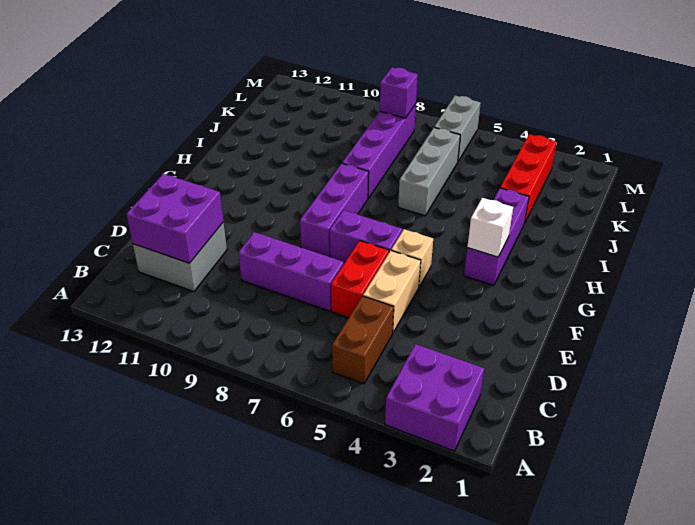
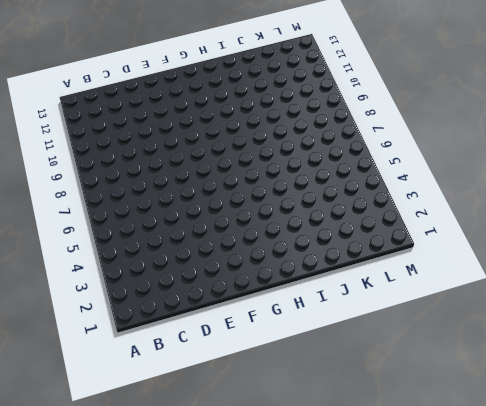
none -> purple 2x2 brick [385,344,484,451]
none -> brown 1x2 brick [332,296,394,384]
none -> grey 2x2 brick [133,222,227,292]

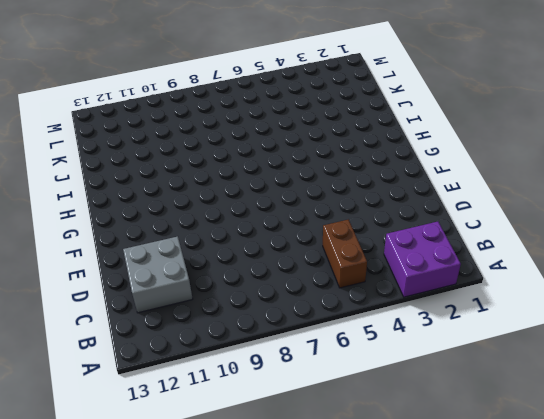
none -> tan 1x2 brick [363,251,421,333]
none -> red 1x2 brick [331,241,389,318]
none -> purple 1x3 brick [238,232,344,311]

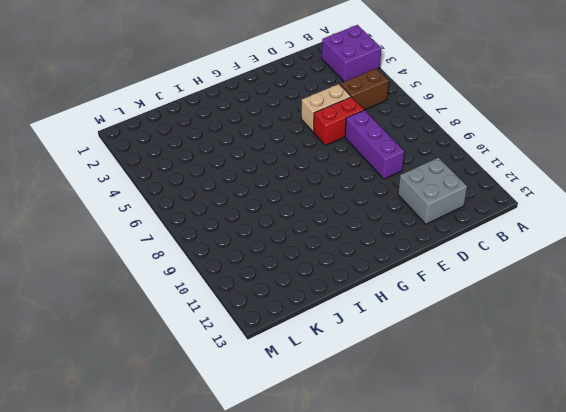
none -> tan 1x1 brick [391,229,433,287]
none -> purple 1x2 brick [330,210,402,262]
none -> purple 1x3 brick [300,163,369,257]

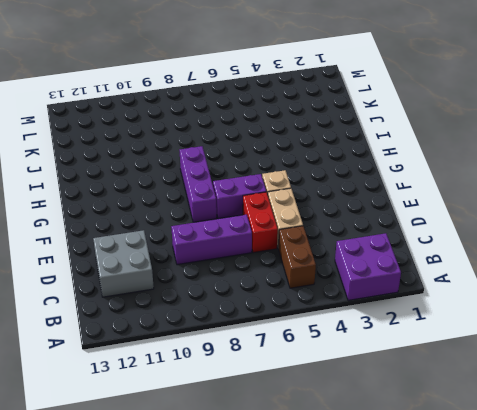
none -> purple 1x3 brick [464,188,529,285]
none -> grey 1x3 brick [398,128,460,216]
none -> purple 1x4 brick [342,104,416,198]

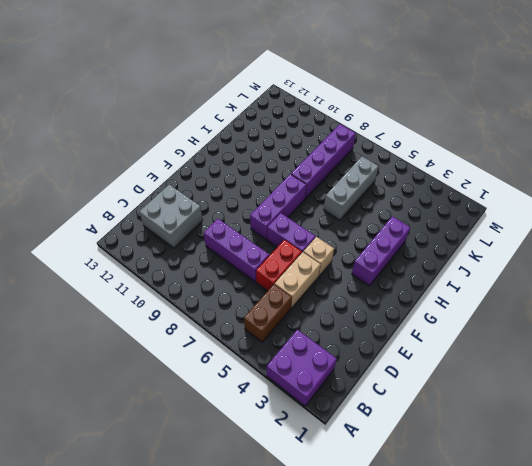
none -> red 1x3 brick [500,134,557,222]
none -> grey 1x2 brick [434,96,481,161]
none -> purple 2x2 brick [126,174,223,263]

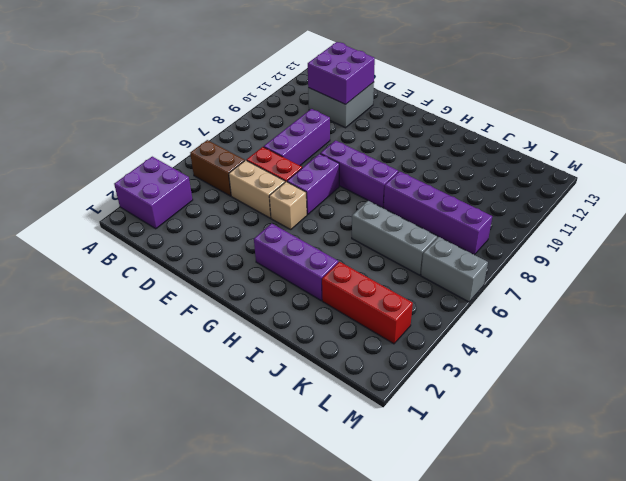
none -> white 1x1 brick [467,198,513,257]
none -> purple 1x1 brick [380,67,418,118]

